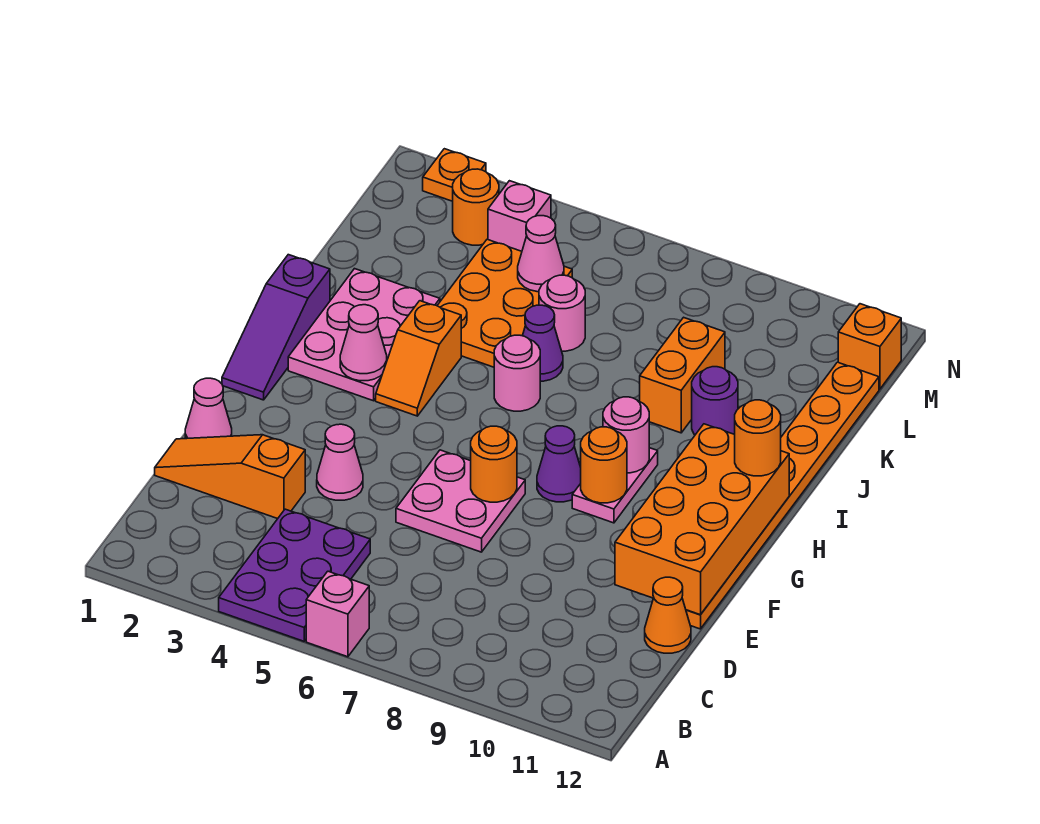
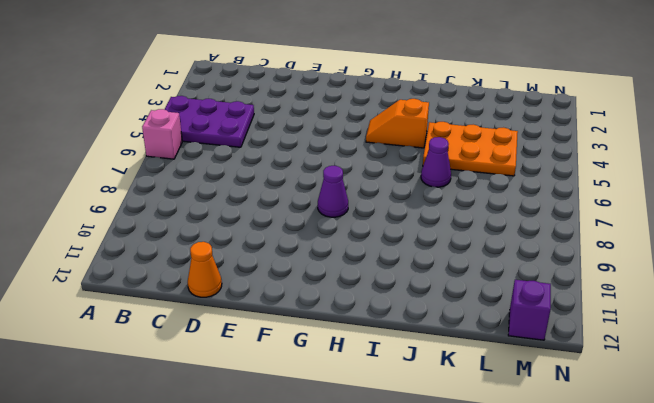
purple 1x1 brick [508,280,551,340] -> orange 1x1 brick [838,304,901,389]
none -> orange 1x3 slope [155,435,305,519]
none -> pink 1x1 cone [185,378,232,439]
none -> pink 1x1 cone [317,424,363,500]
none -> pink 2x2 plate [396,450,525,552]

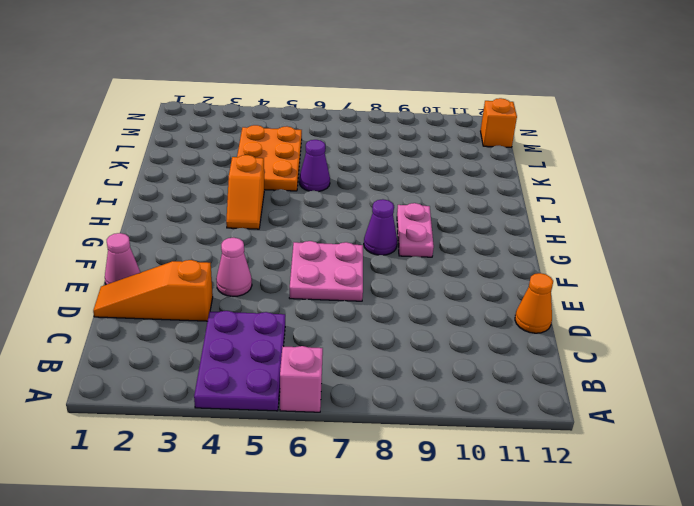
none -> orange 1x8 plate [686,362,879,629]
none -> purple 1x3 slope [222,255,330,400]
none -> pink 2x3 plate [288,269,440,401]
none -> pink 1x1 round brick [494,335,540,411]

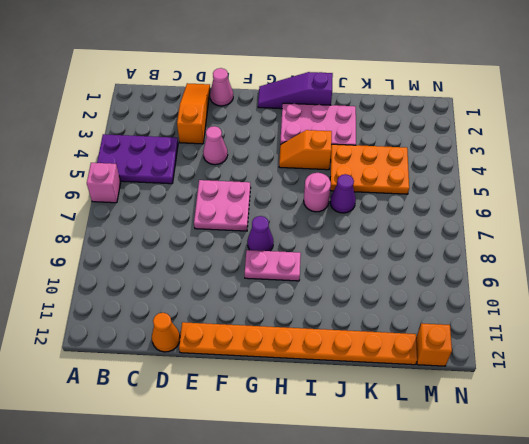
none -> orange 1x2 brick [640,317,725,433]
none -> purple 1x1 round brick [692,367,738,435]
none -> pink 1x1 round brick [539,275,585,351]
none -> orange 1x1 round brick [453,169,499,245]

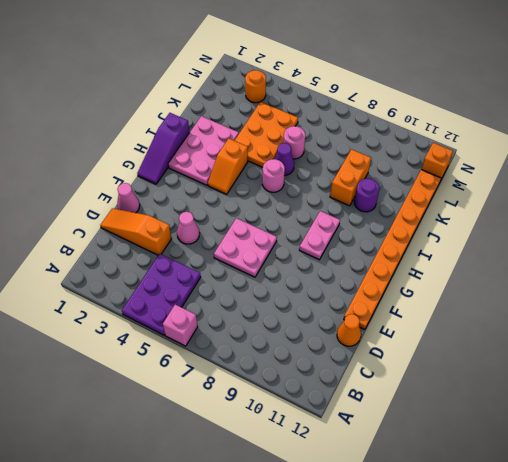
none -> purple 1x1 cone [537,426,581,502]
none -> pink 1x1 brick [488,181,551,251]
none -> orange 1x1 plate [423,149,486,201]
none -> orange 2x4 brick [615,424,789,615]

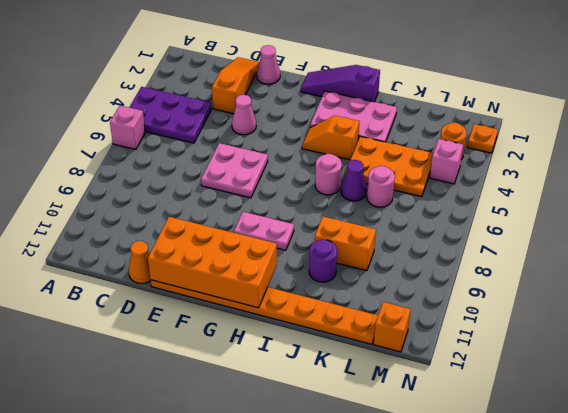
none -> purple 1x1 cone [537,426,581,502]
none -> orange 1x1 round brick [471,426,517,502]
none -> orange 1x1 round brick [581,427,627,503]
none -> pink 1x1 cone [340,305,387,381]

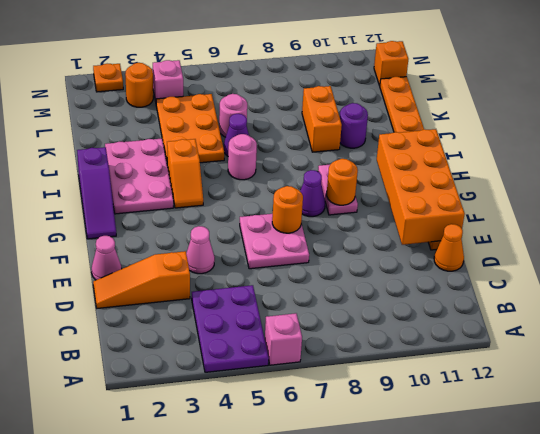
none -> pink 1x1 cone [340,305,387,381]
none -> pink 1x1 round brick [603,397,649,473]
none -> pink 1x1 cone [518,216,564,292]
none -> orange 1x1 round brick [735,400,781,476]

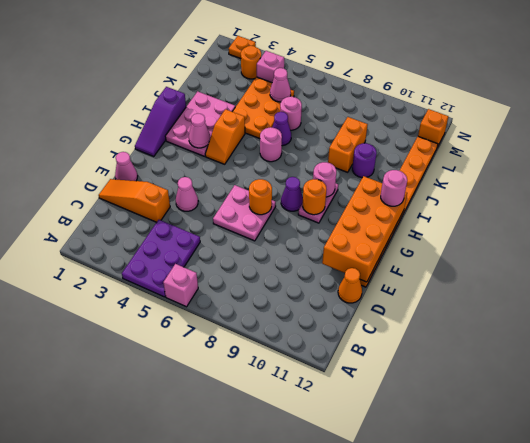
pink 1x1 round brick [381,170,407,206] -> orange 1x1 round brick [735,400,781,476]

